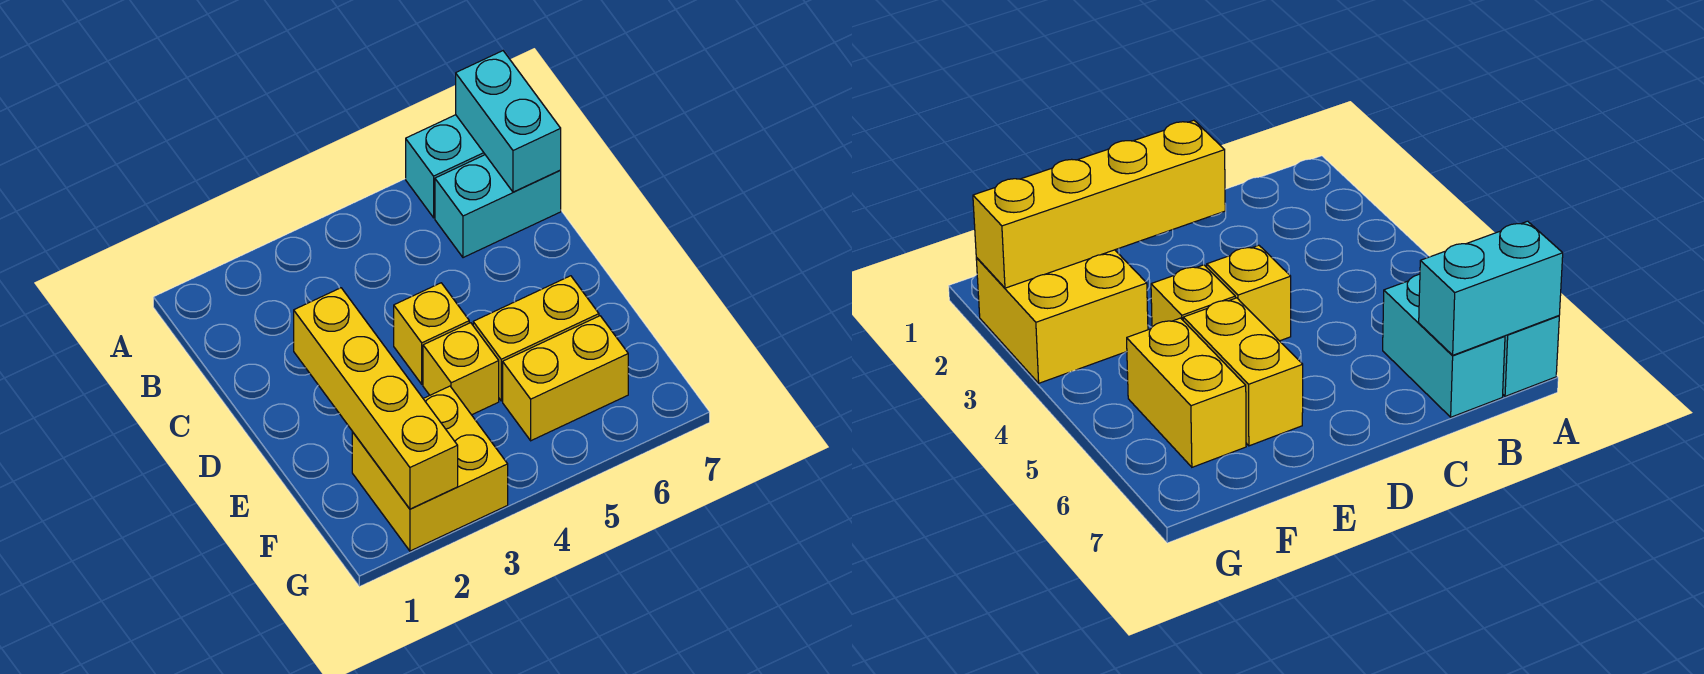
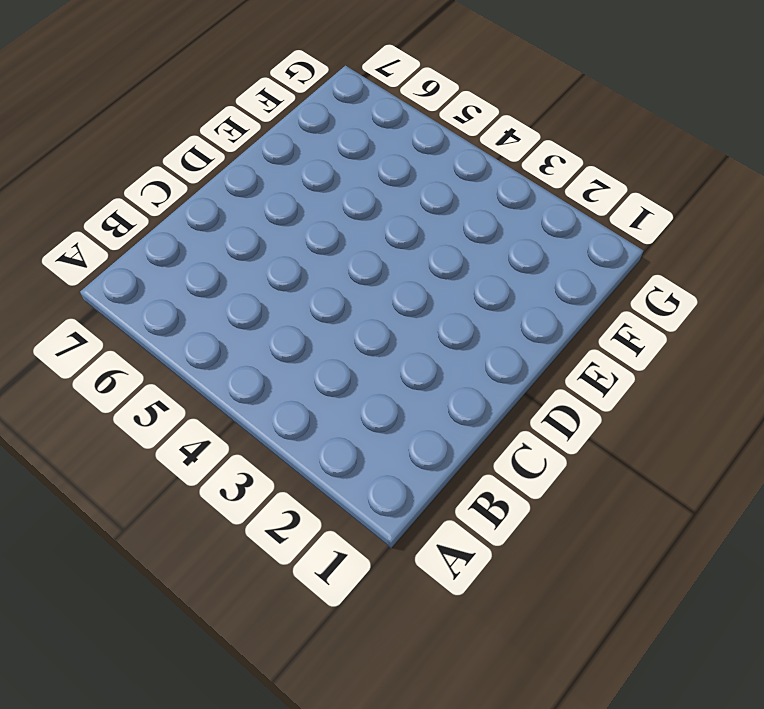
none -> cyan 1x2 brick [406,115,485,218]
none -> cyan 1x2 brick [435,155,561,258]

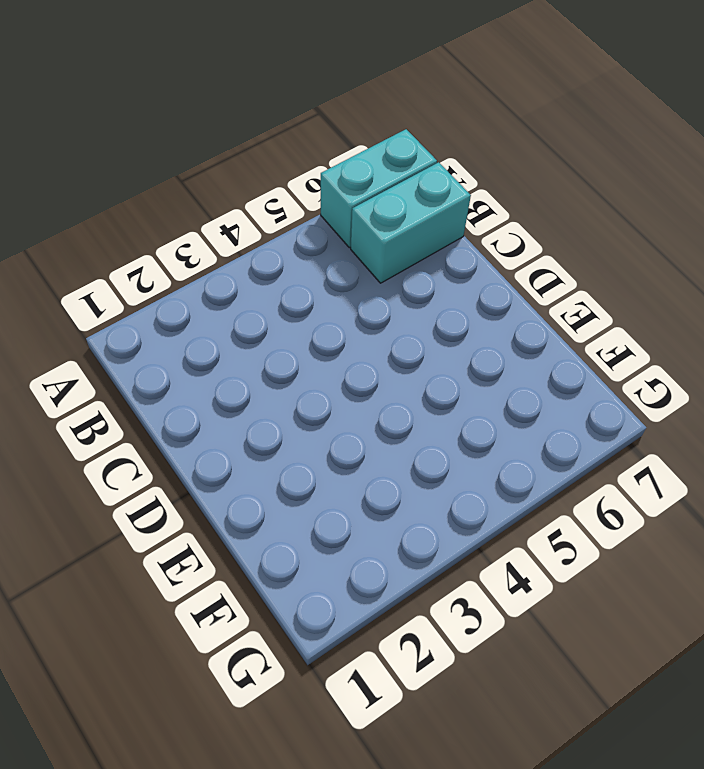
none -> yellow 1x1 brick [394,283,469,384]
none -> yellow 1x1 brick [423,323,499,415]

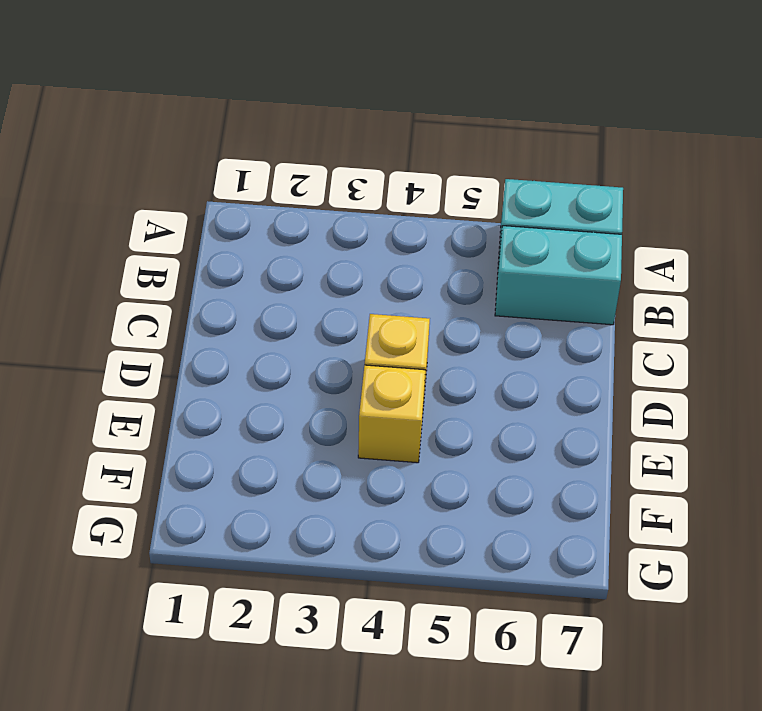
none -> yellow 1x2 brick [473,276,599,401]
none -> yellow 2x2 brick [352,386,508,551]

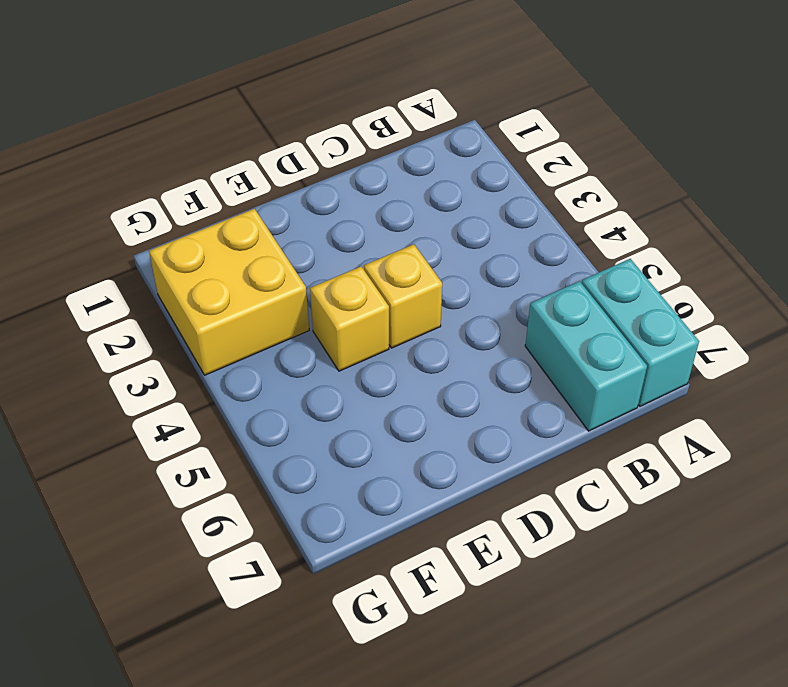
none -> yellow 1x2 brick [473,276,599,401]
none -> yellow 1x2 brick [503,316,628,441]

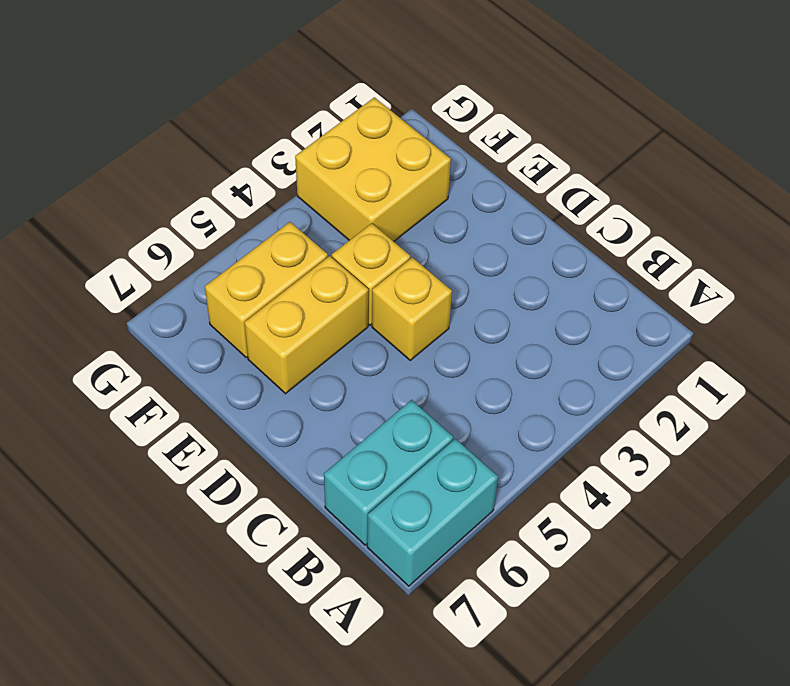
none -> cyan 1x2 brick [456,51,561,192]
none -> yellow 1x4 brick [294,288,458,509]

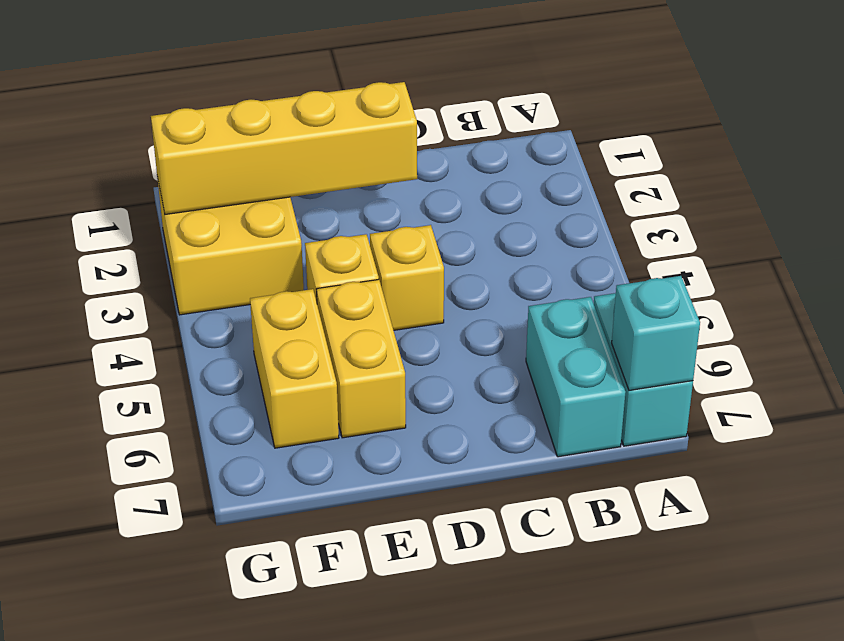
cyan 1x1 brick [612,276,700,390] -> cyan 1x2 brick [456,51,561,192]

